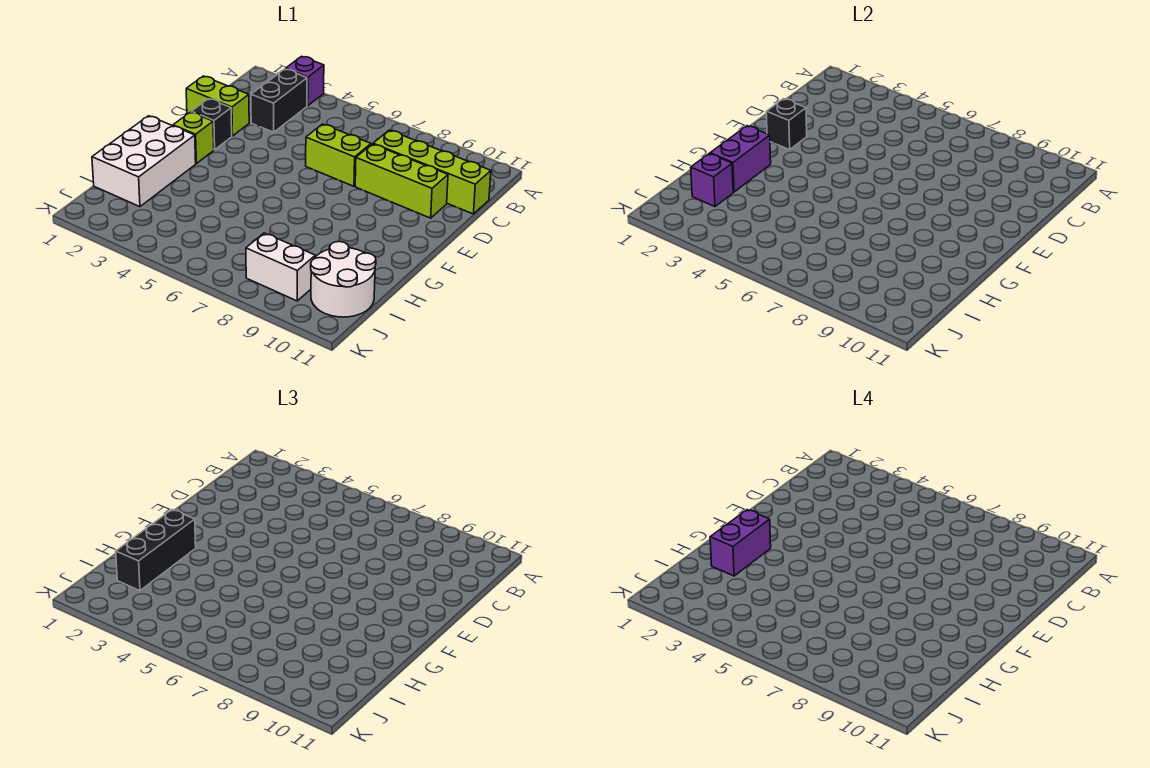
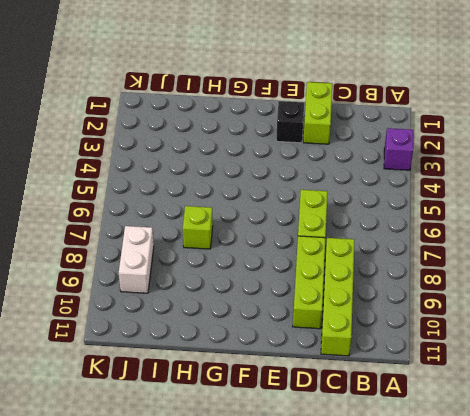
lime 1x1 brick [183,206,213,249] -> lime 1x1 brick moved to [173,112,214,163]
none -> black 1x2 brick [251,69,307,132]
none -> white 2x3 brick [92,116,196,207]
none -> white 2x2 round brick [311,242,376,317]

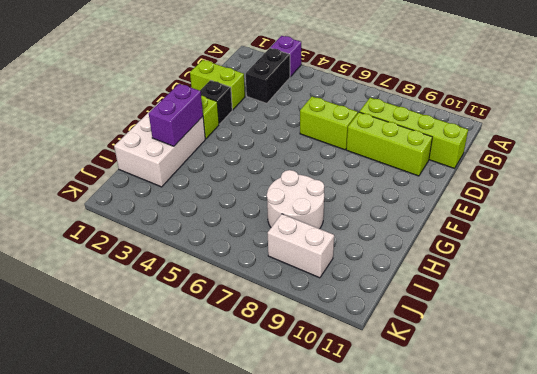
white 2x2 round brick [267,170,324,229] -> white 2x2 round brick moved to [311,242,376,317]
none -> black 1x1 brick [766,99,807,150]
none -> purple 1x1 brick [691,154,733,207]
none -> black 1x3 brick [116,510,196,591]

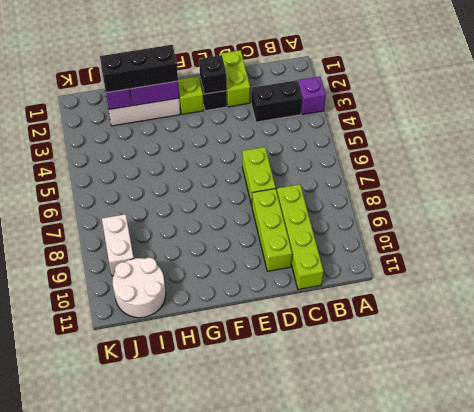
none -> purple 1x2 brick [710,510,771,576]

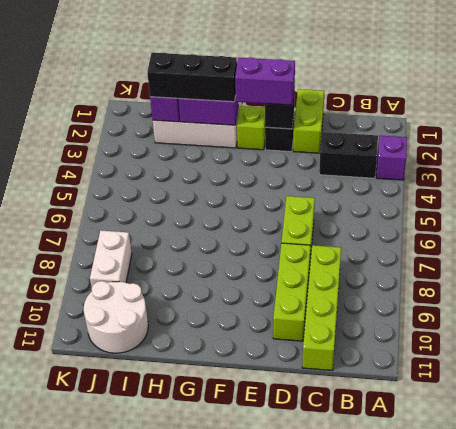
purple 1x2 brick [235,58,295,105] -> purple 1x2 brick moved to [710,510,771,576]

